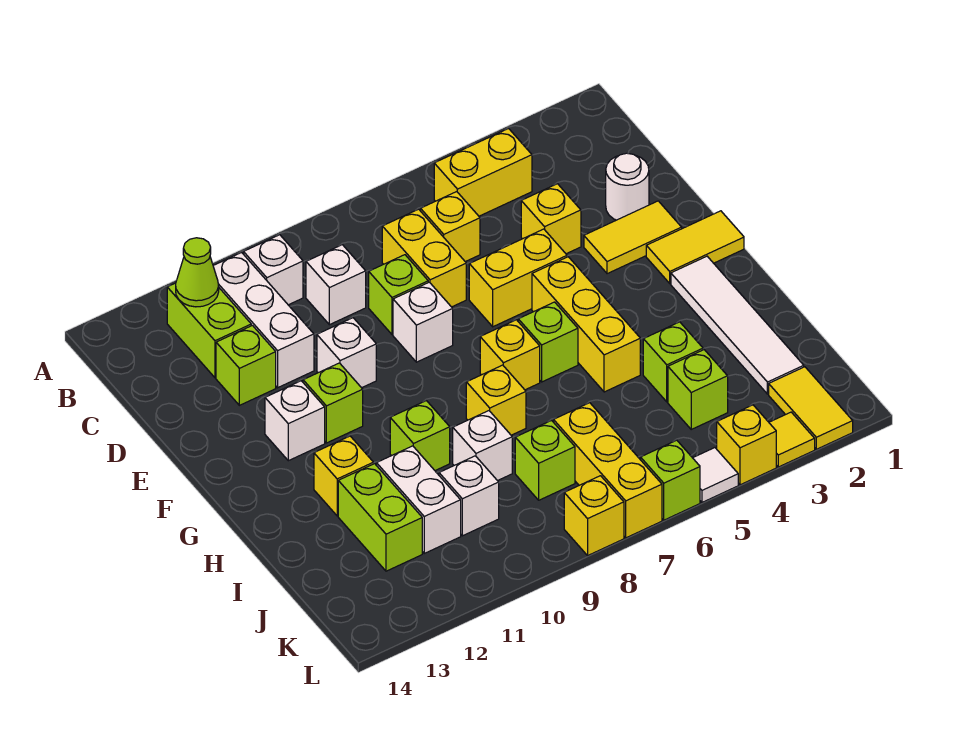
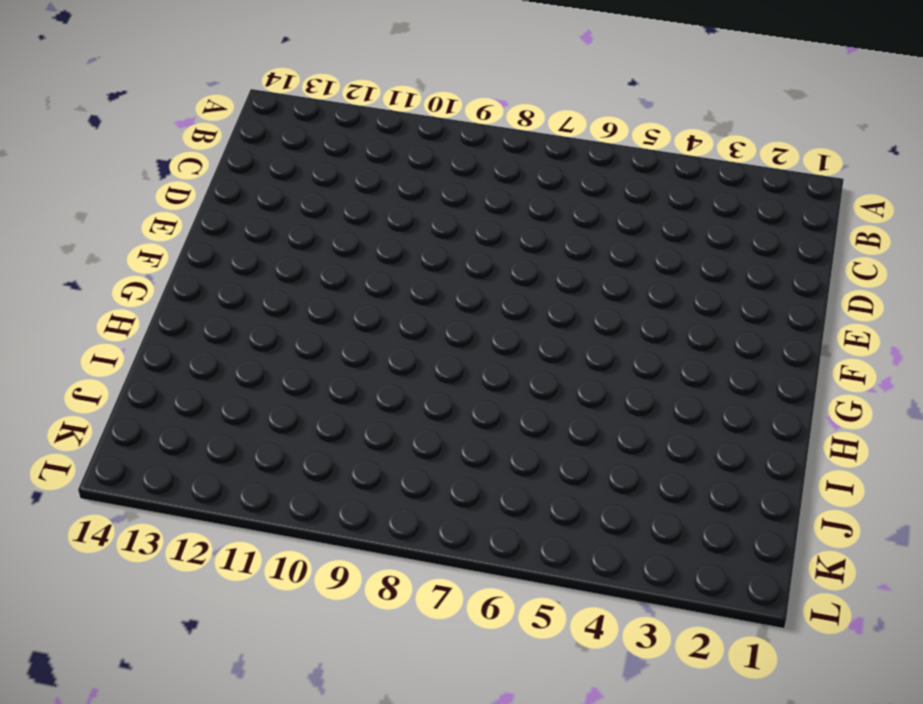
none -> yellow 1x2 brick [434,129,532,216]
none -> white 1x1 brick [244,235,303,305]
none -> white 1x3 brick [213,253,314,388]
none -> lime 1x2 brick [167,283,251,378]

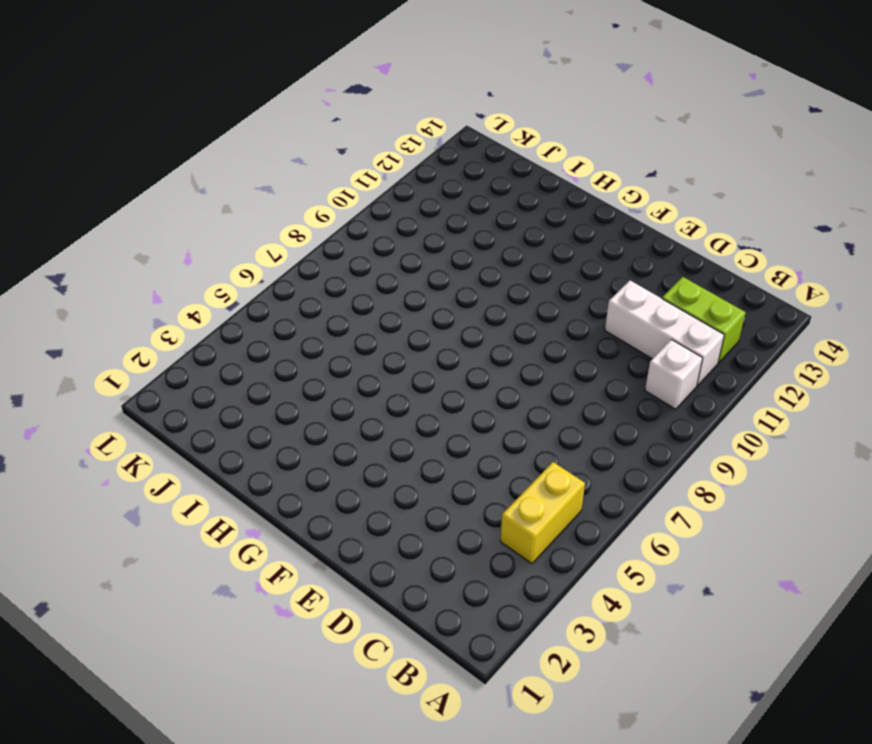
none -> yellow 1x1 brick [421,192,480,262]
none -> yellow 1x2 brick [382,209,466,307]
none -> white 1x1 brick [306,245,366,325]
none -> white 1x1 round brick [606,153,649,220]

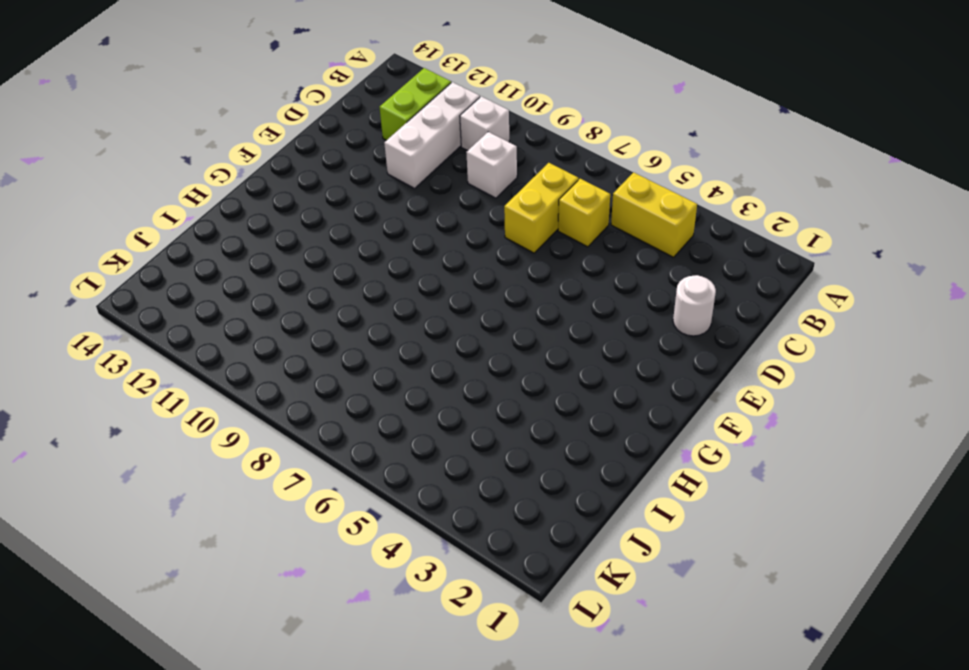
none -> yellow 1x1 brick [521,184,581,254]
none -> lime 1x1 brick [369,255,428,334]
none -> lime 1x1 brick [216,325,276,405]
none -> yellow 1x2 tile [584,201,682,274]

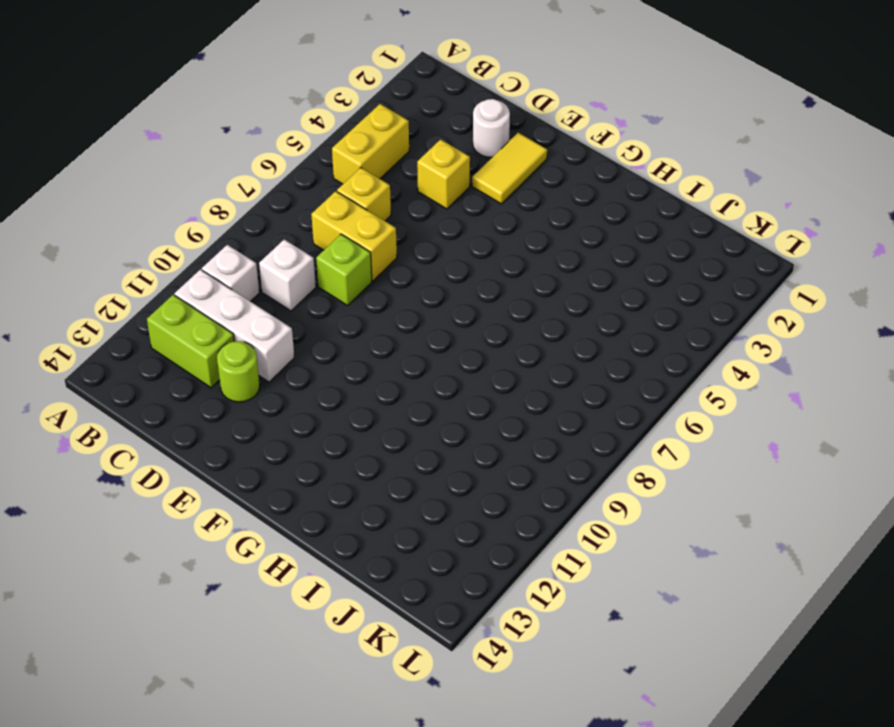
lime 1x1 round brick [217,341,260,402] -> lime 1x1 brick [216,325,276,405]
none -> yellow 1x2 brick [469,229,567,327]
none -> white 1x1 brick [393,282,453,362]
none -> white 1x1 brick [317,318,376,388]
none -> yellow 1x2 tile [646,211,744,283]

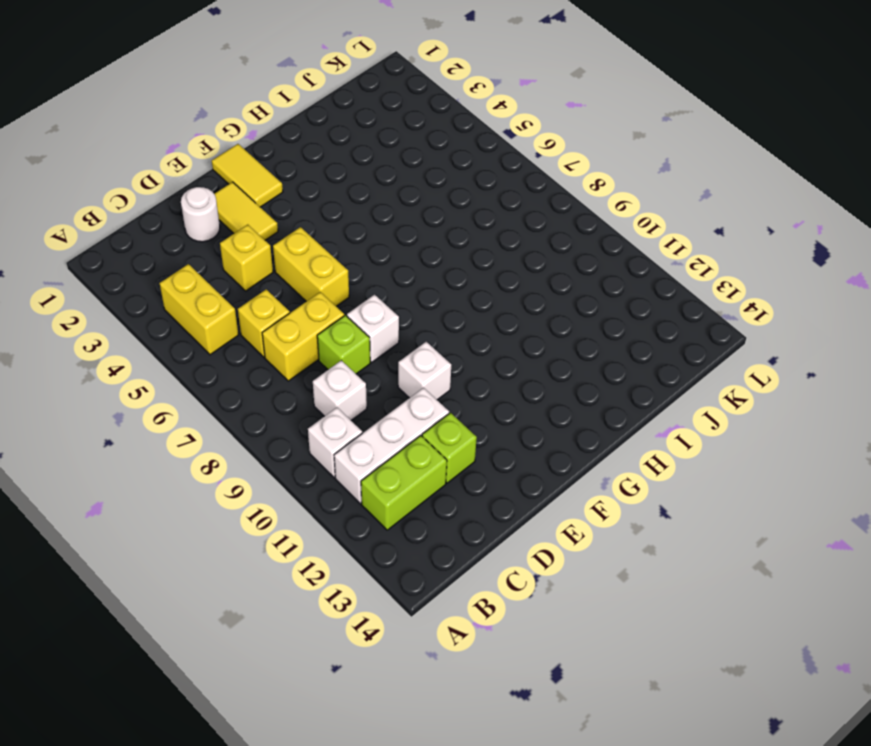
none -> yellow 1x3 brick [532,257,640,392]
none -> lime 1x1 brick [303,363,363,443]
none -> white 1x1 brick [265,381,325,461]
none -> white 1x4 tile [671,256,804,394]

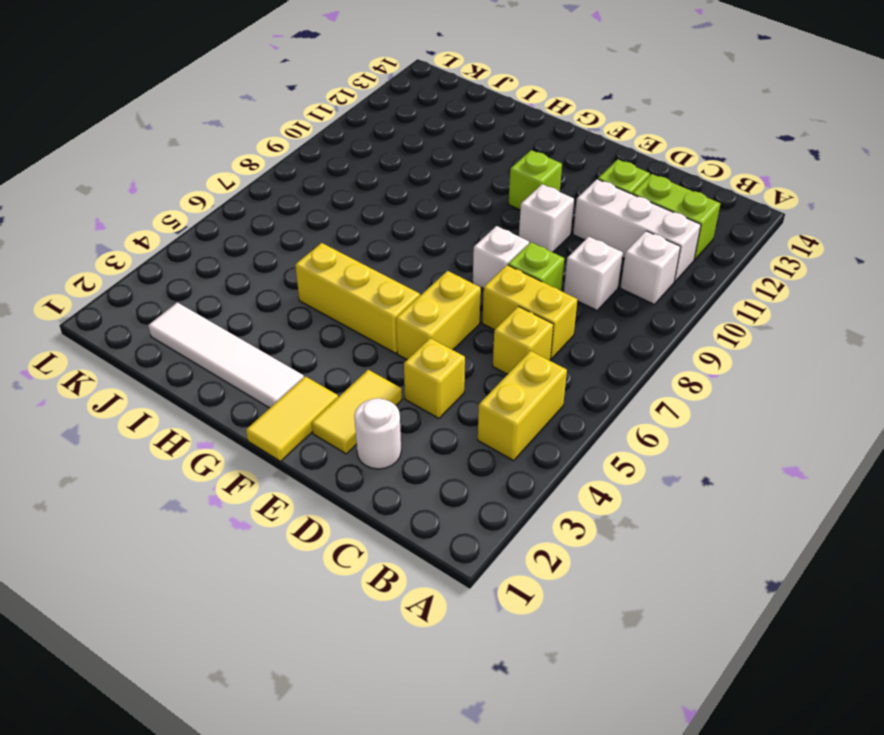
none -> white 1x1 brick [265,381,325,461]
none -> lime 1x1 brick [518,302,578,382]
none -> yellow 1x1 brick [480,320,540,390]
none -> yellow 1x1 brick [466,365,526,435]

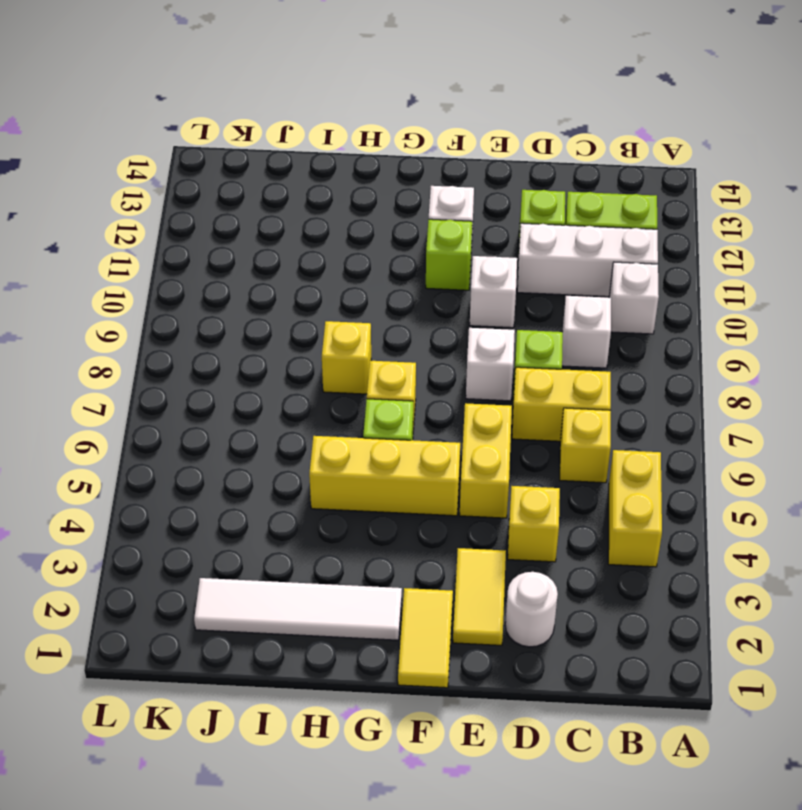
none -> lime 1x1 brick [390,401,450,470]
none -> yellow 1x1 brick [314,436,373,516]
none -> lime 1x1 brick [643,322,703,402]
none -> white 1x1 brick [453,411,512,481]

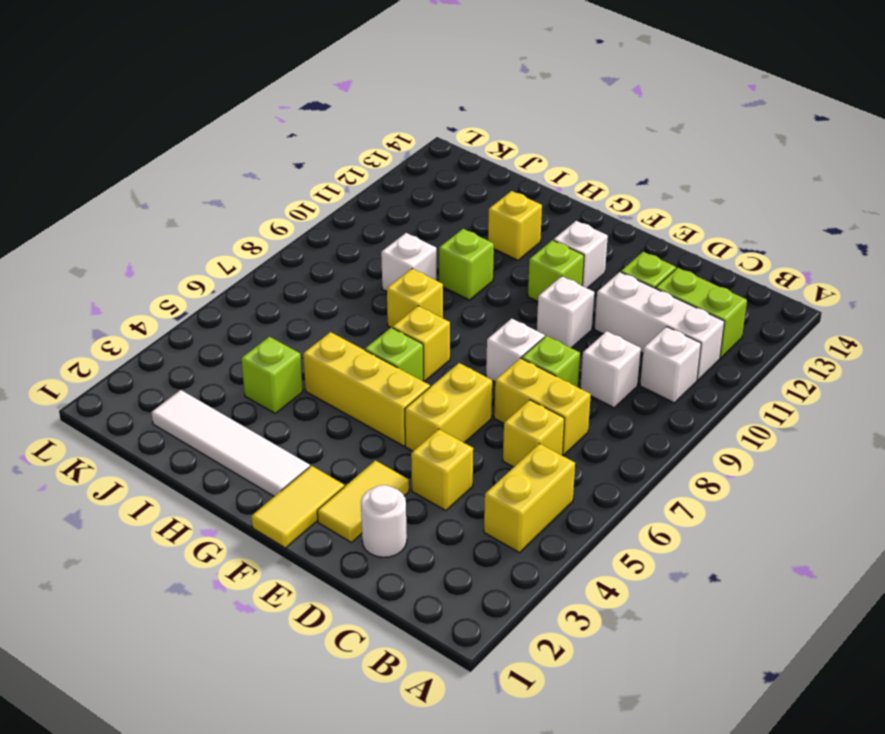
none -> white 1x2 brick [376,446,461,553]
none -> lime 1x2 brick [338,464,422,571]
none -> lime 1x1 brick [668,350,728,429]
none -> yellow 1x3 brick [554,403,662,538]

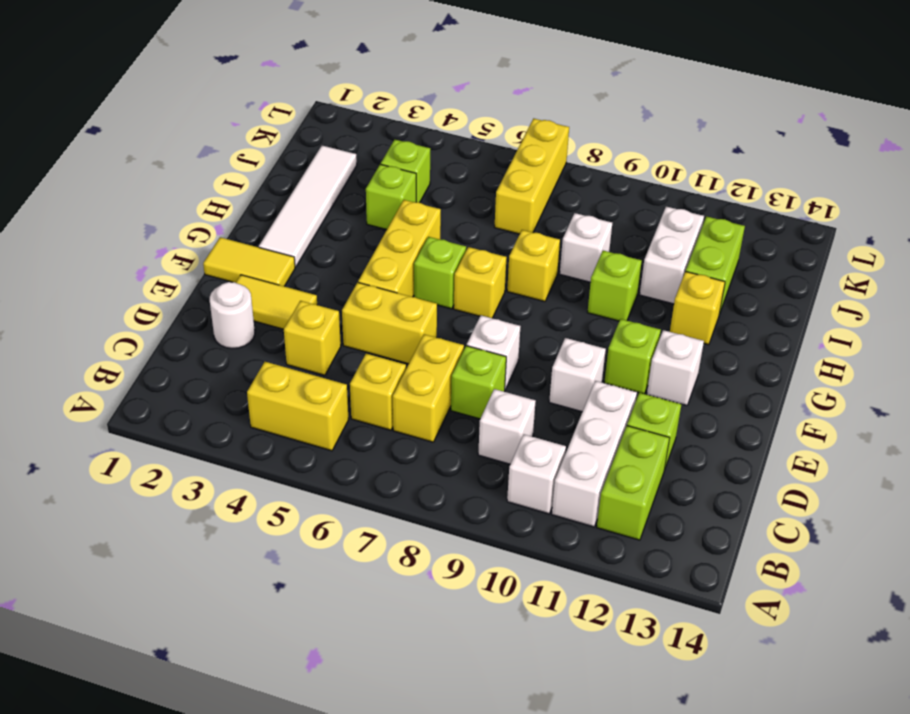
none -> lime 1x1 brick [515,420,575,500]
none -> white 1x1 brick [439,456,499,536]
none -> yellow 1x2 tile [769,367,853,449]
none -> yellow 1x1 tile [769,412,815,467]

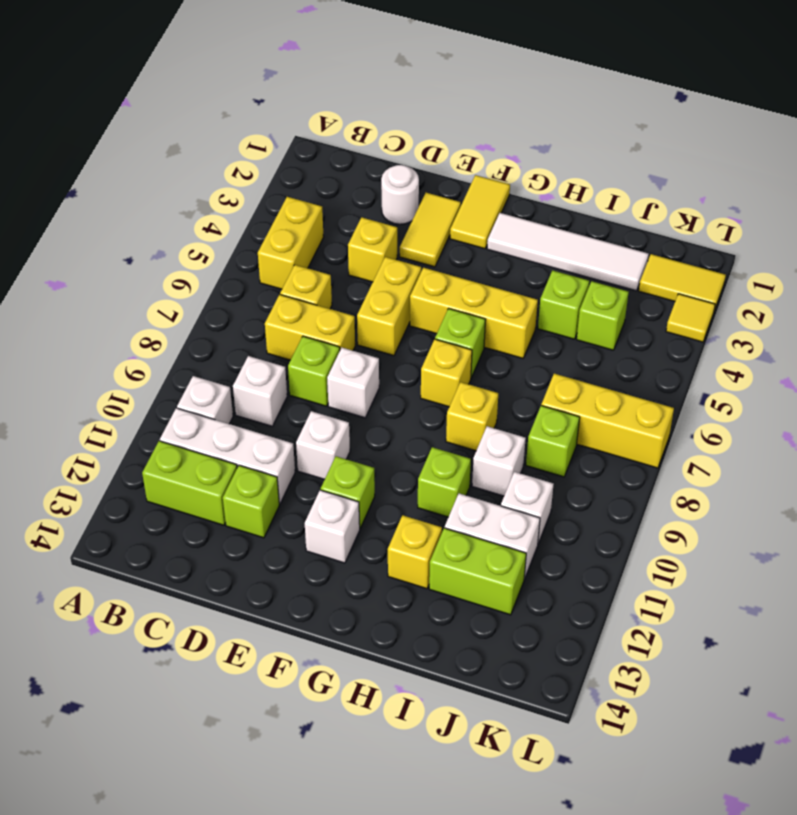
none -> yellow 1x1 brick [717,405,776,485]
none -> white 1x1 tile [693,448,738,502]
none -> lime 1x1 brick [641,440,700,520]
none -> yellow 1x1 brick [564,476,624,555]

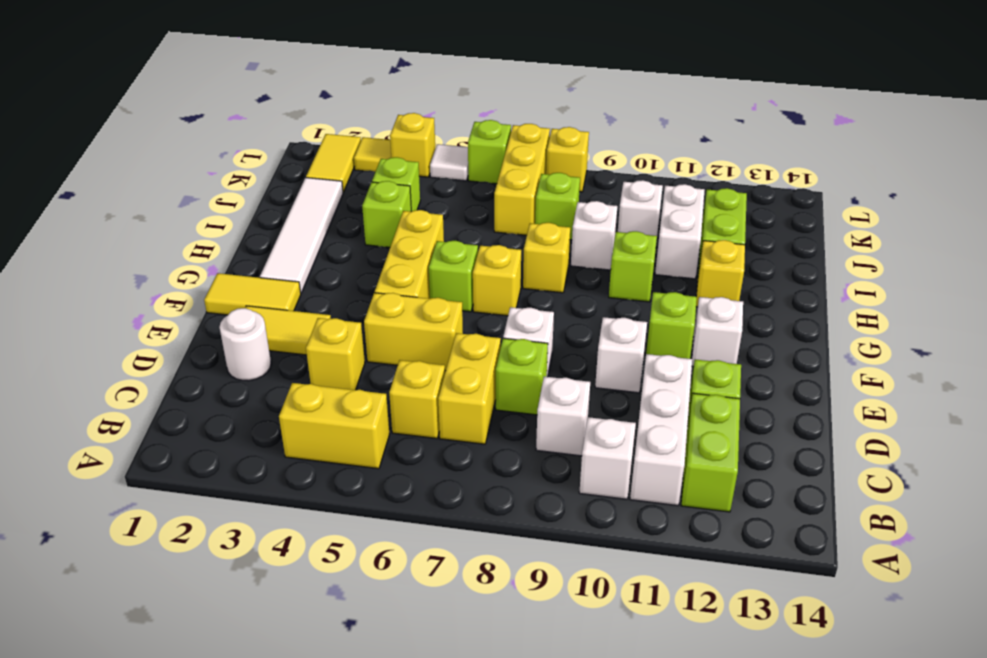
none -> lime 1x1 cone [176,238,219,307]

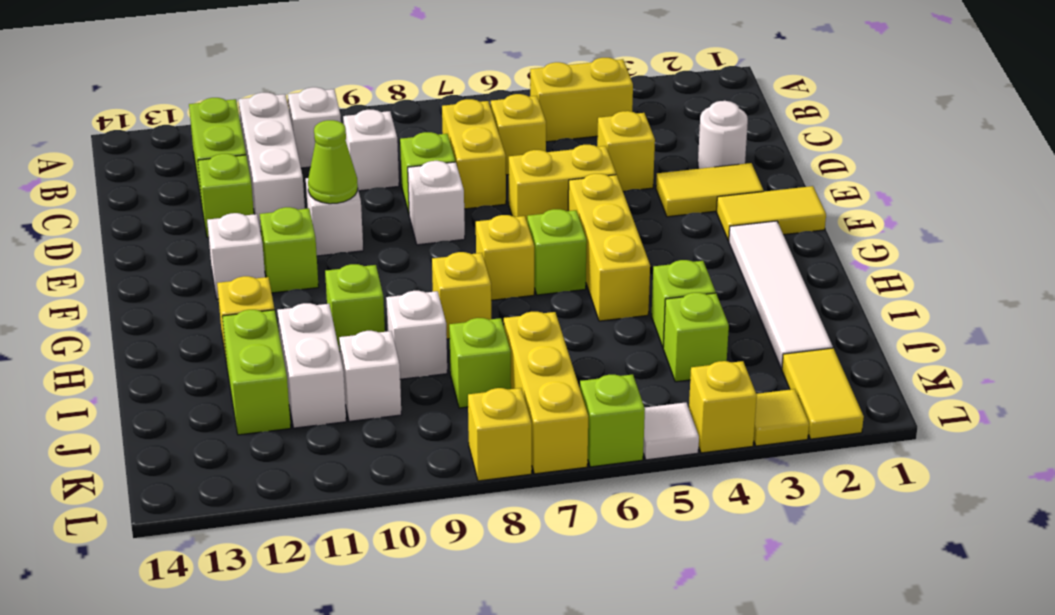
lime 1x1 cone [308,120,358,204] -> lime 1x1 cone moved to [176,238,219,307]

